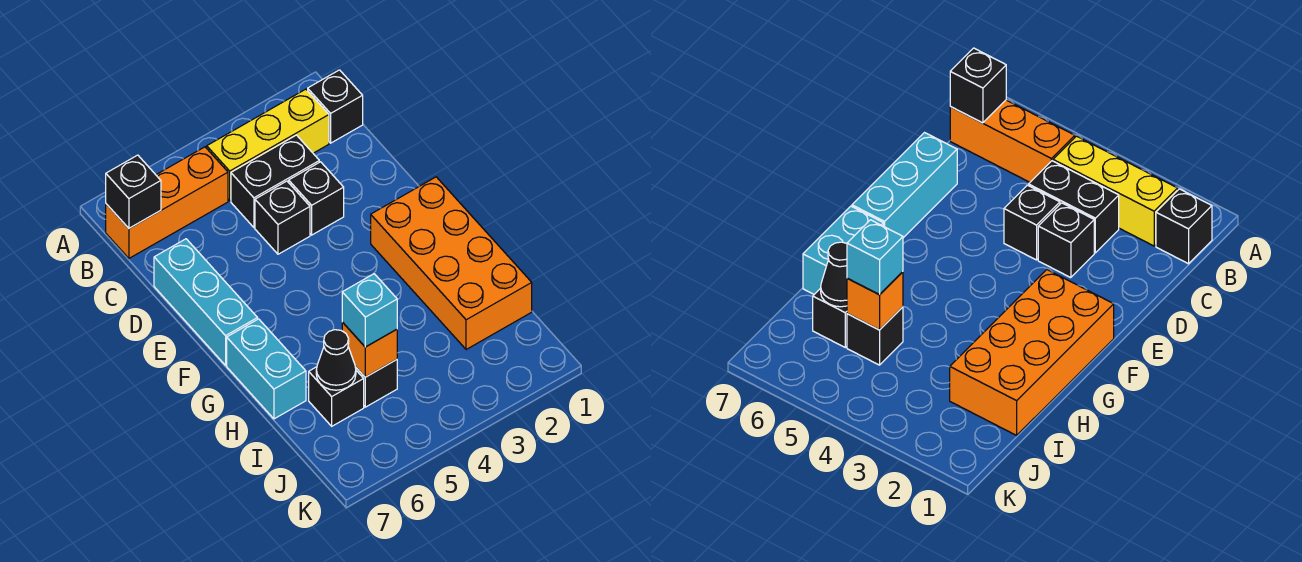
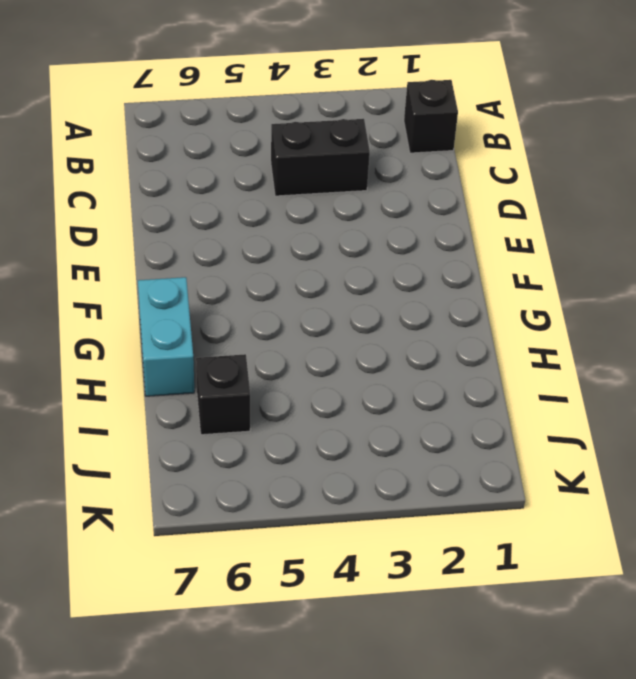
none -> yellow 1x3 brick [207,89,329,201]
none -> orange 1x3 brick [106,147,228,258]
none -> black 1x1 brick [289,162,344,235]

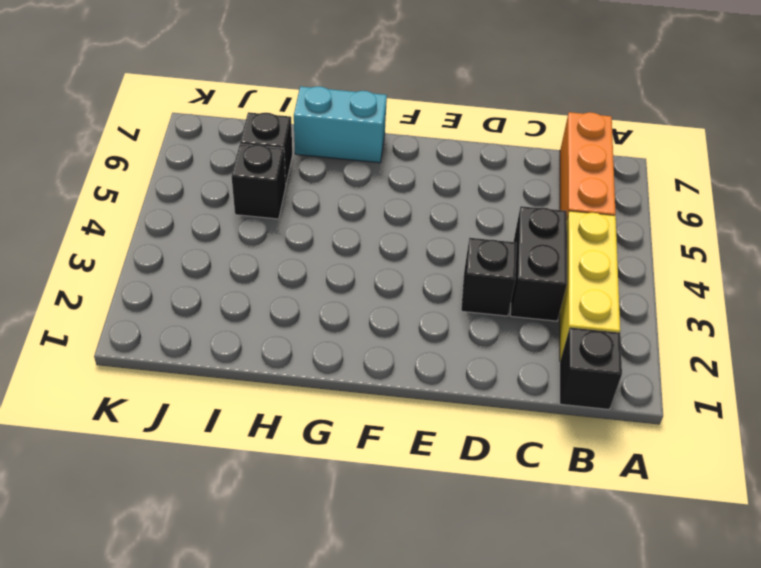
none -> black 1x1 brick [255,181,310,254]
none -> cyan 1x3 brick [154,239,258,365]
none -> orange 2x4 brick [371,177,532,350]

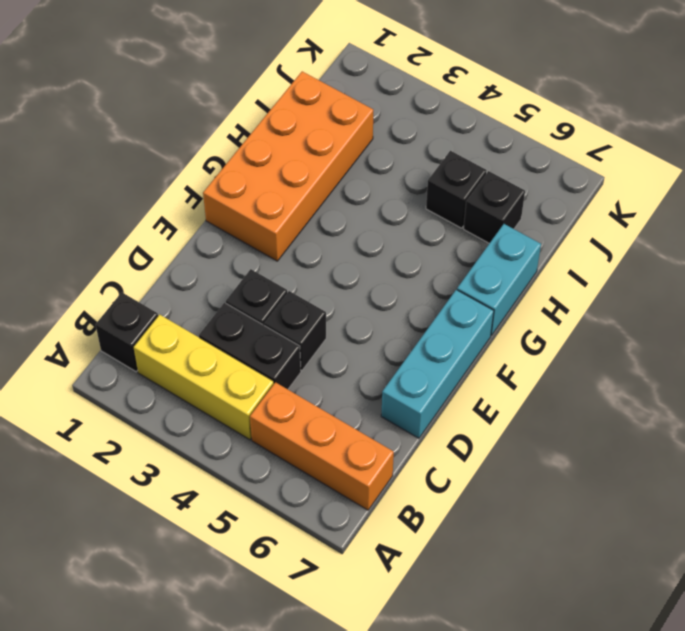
none -> black 1x1 brick [106,155,161,228]
none -> orange 1x1 brick [342,322,397,377]
none -> black 1x1 cone [316,330,356,390]

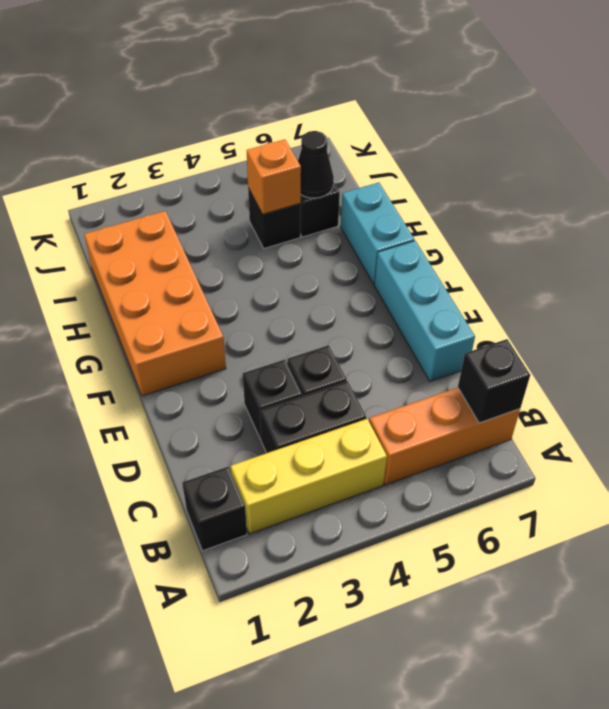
none -> cyan 1x1 brick [342,274,397,347]

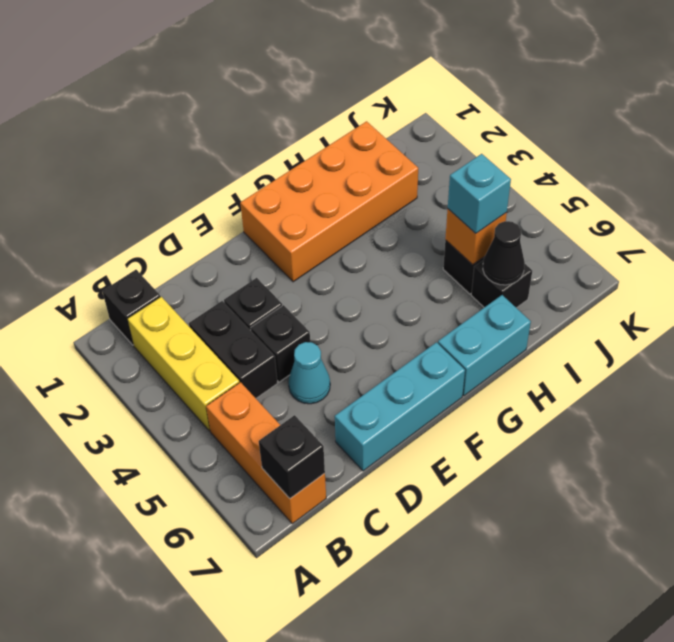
cyan 1x1 cone [288,342,330,404] -> none

